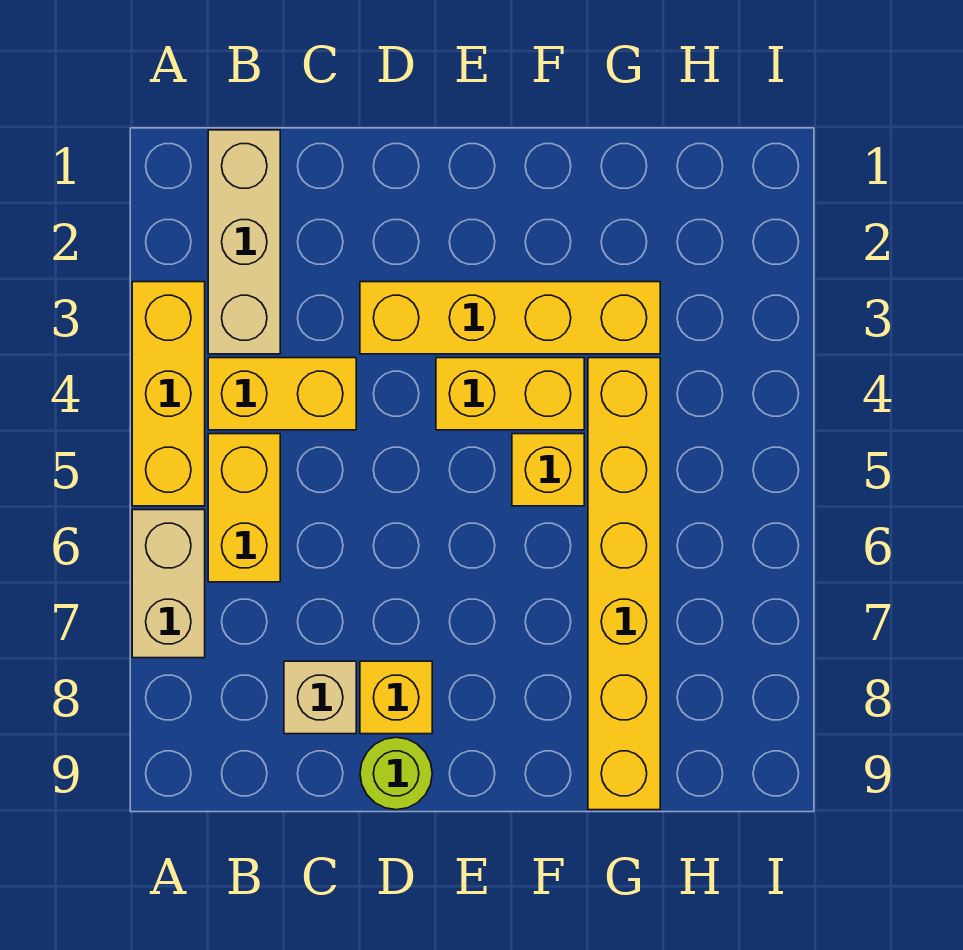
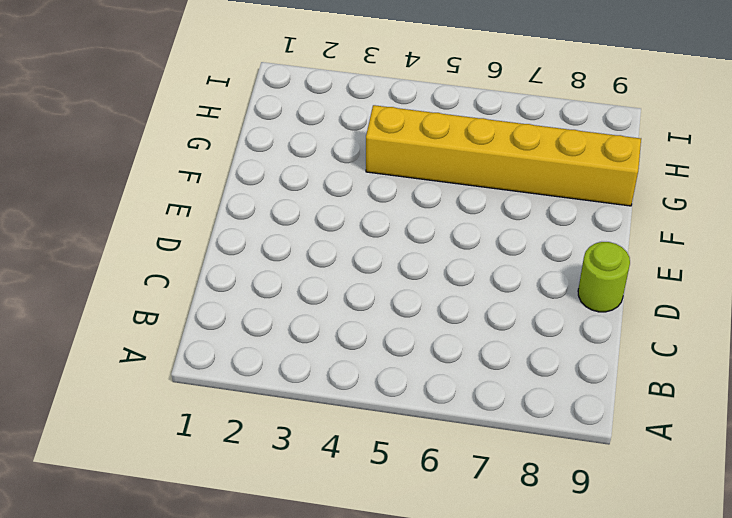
none -> yellow 1x3 brick [132,282,205,506]
none -> tan 1x2 brick [132,510,205,658]
none -> tan 1x3 brick [208,130,280,354]

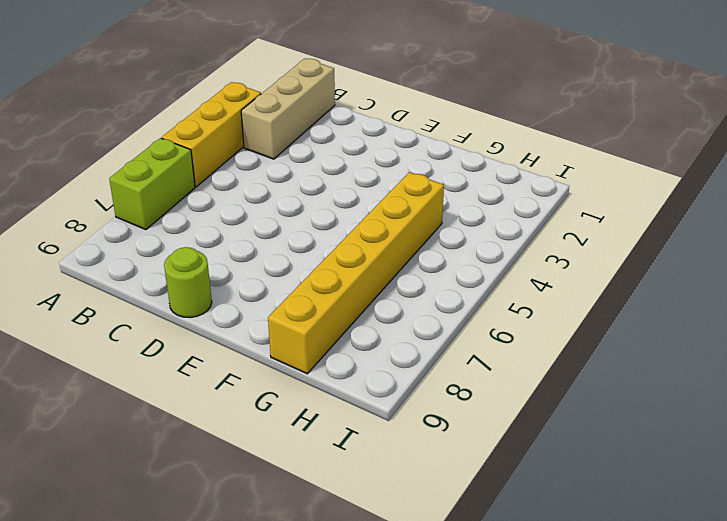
lime 1x2 brick [109,138,195,230] -> tan 1x2 brick [132,510,205,658]
none -> yellow 1x2 brick [208,358,356,430]
none -> yellow 1x2 brick [208,434,280,582]
none -> tan 1x1 brick [284,661,356,734]

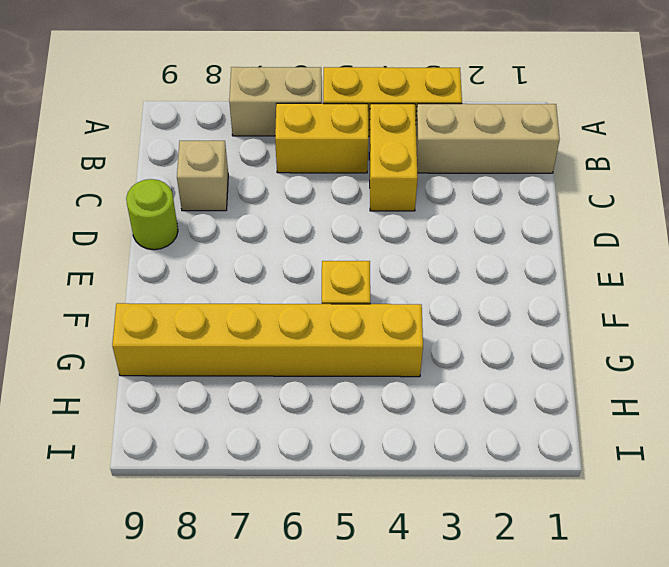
none -> yellow 1x4 brick [360,282,660,354]
none -> yellow 1x1 brick [360,661,432,734]
none -> yellow 1x2 brick [436,358,584,430]

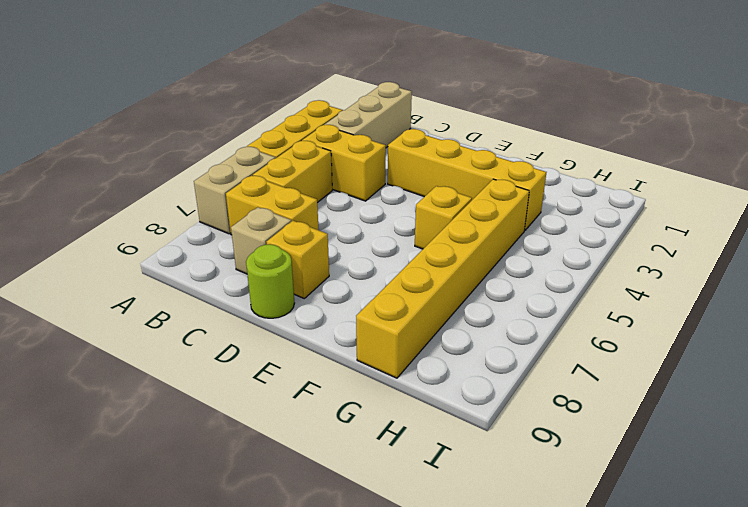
yellow 1x2 brick [226,176,319,235] -> yellow 1x2 brick moved to [436,358,584,430]

